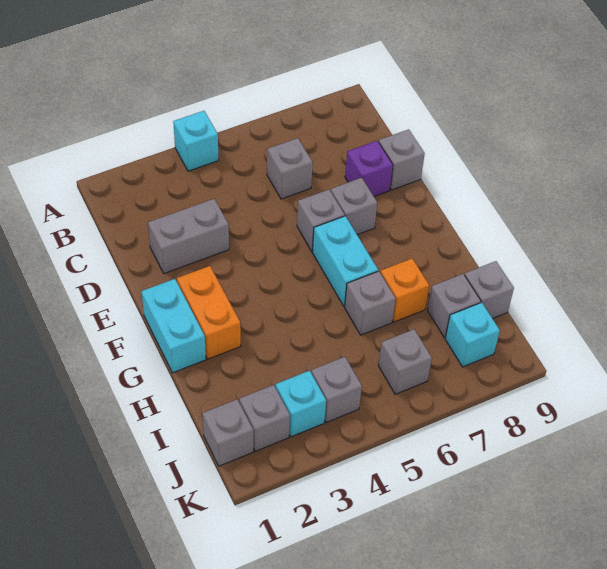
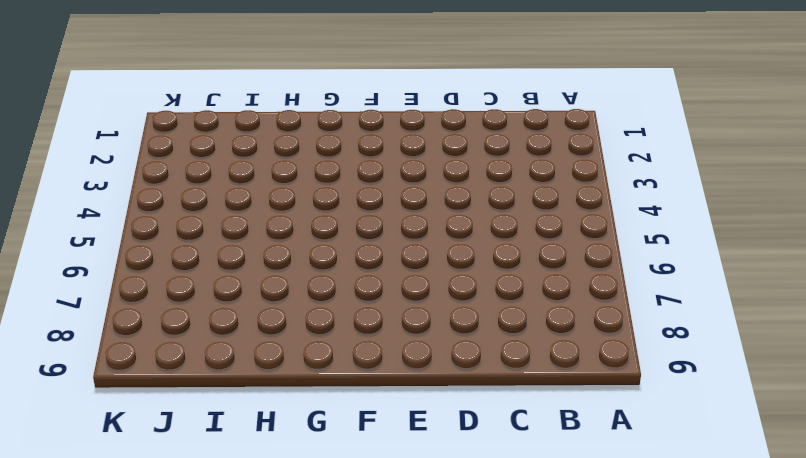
none -> cyan 1x1 brick [173,111,219,171]
none -> grey 1x1 brick [267,138,313,199]
none -> grey 1x2 brick [148,199,229,273]

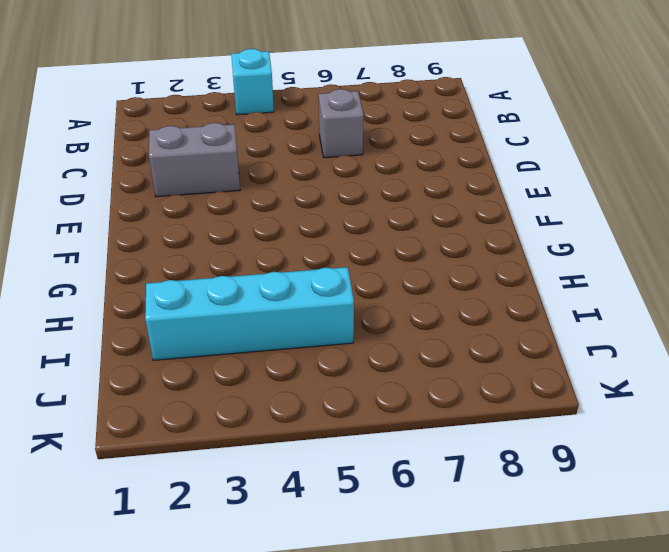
cyan 1x4 brick [145,267,354,360] -> none
none -> purple 1x1 brick [345,141,393,196]
none -> grey 1x1 brick [379,129,425,190]
none -> grey 1x1 brick [297,190,345,251]

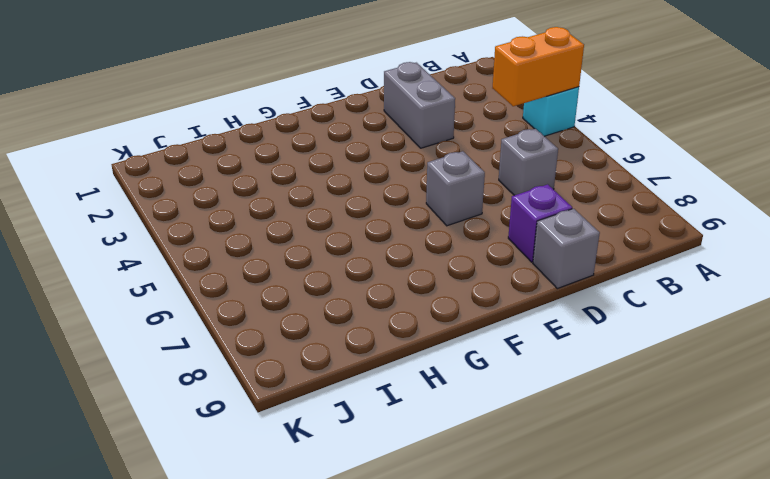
orange 1x2 brick [493,27,584,106] -> orange 1x2 brick moved to [177,266,241,359]
none -> grey 1x1 brick [331,178,377,235]
none -> cyan 1x2 brick [141,279,206,373]
none -> cyan 1x2 brick [312,216,378,307]

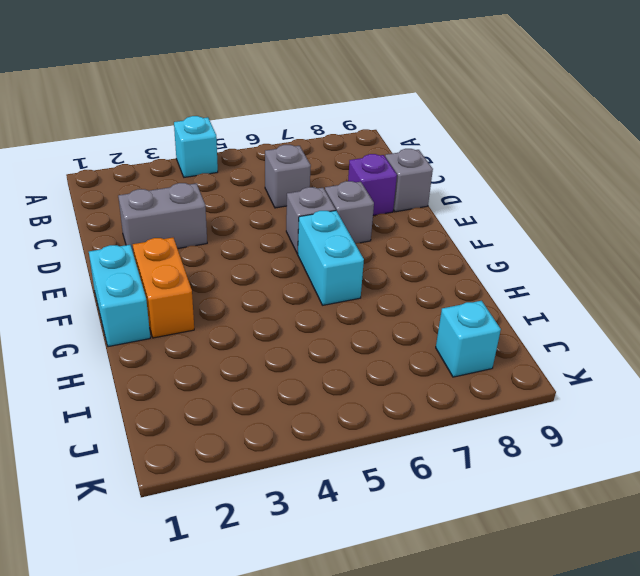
none -> grey 1x1 brick [345,271,396,335]
none -> orange 1x1 brick [380,258,429,322]
none -> grey 1x1 brick [428,274,481,338]

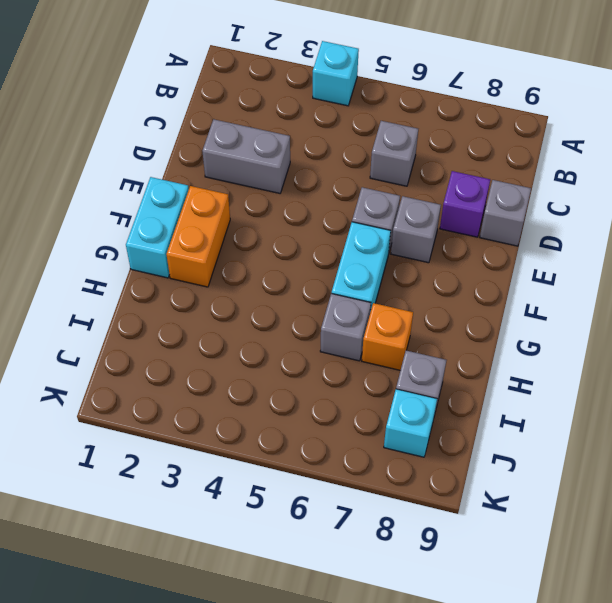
none -> grey 1x1 brick [465,261,514,319]
none -> grey 1x1 brick [202,399,253,466]
none -> grey 1x1 brick [239,385,290,451]

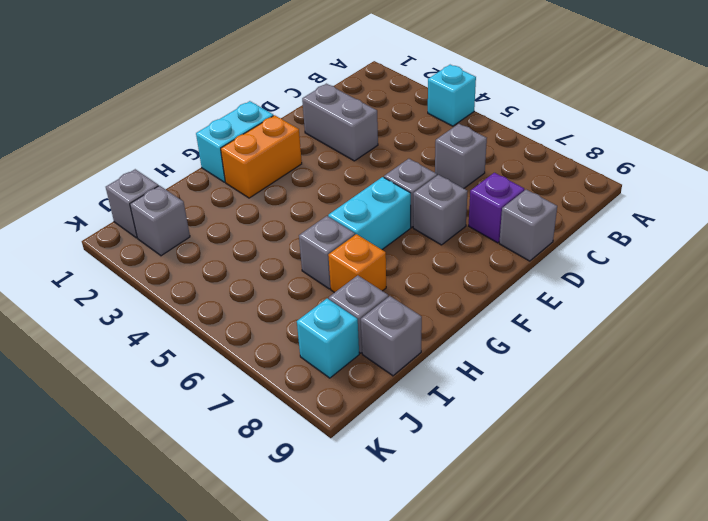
none -> cyan 1x1 brick [276,371,326,437]
none -> grey 1x1 brick [311,357,362,423]
none -> grey 1x1 brick [379,329,432,394]

